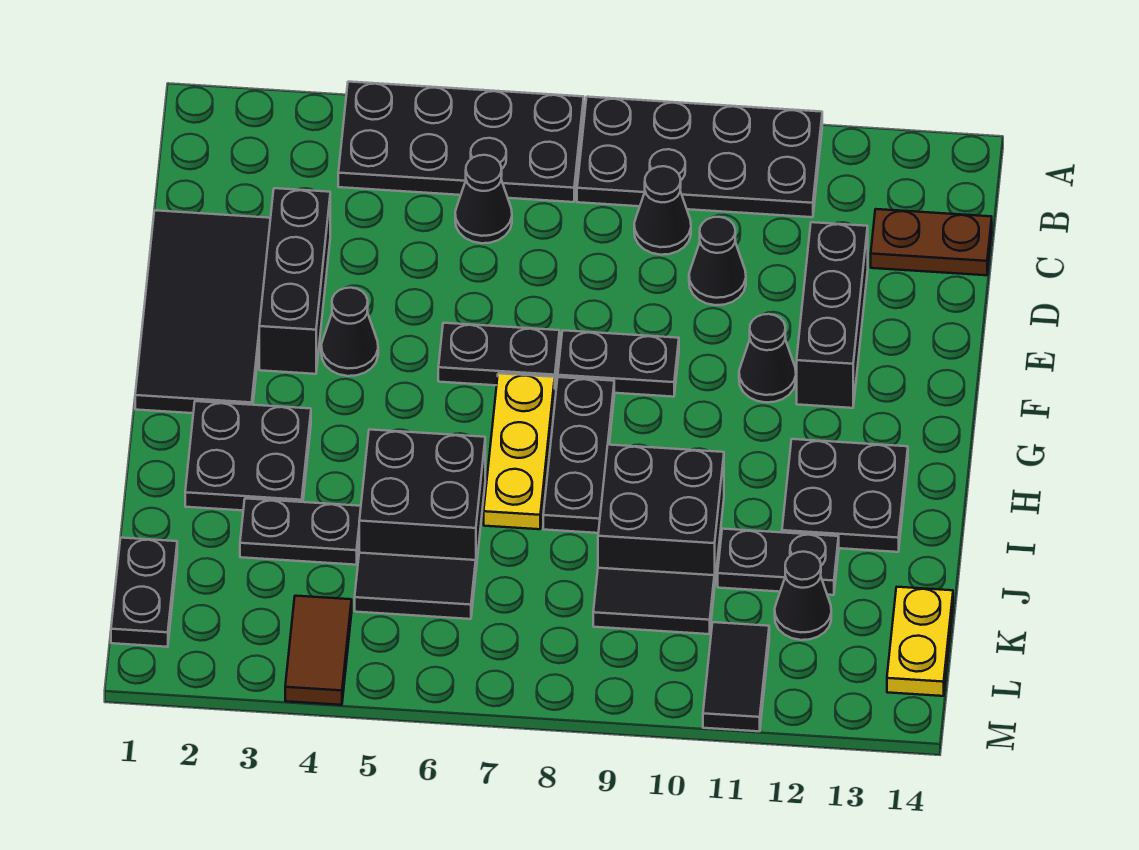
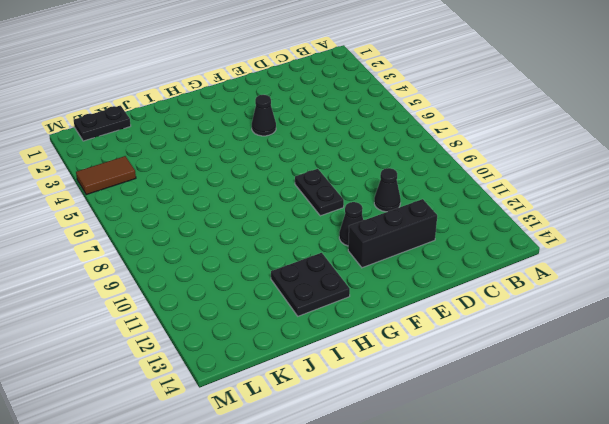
none -> black 2x4 plate [338,82,584,202]
none -> black 2x4 plate [577,97,822,217]
none -> black 1x1 cone [455,155,512,243]

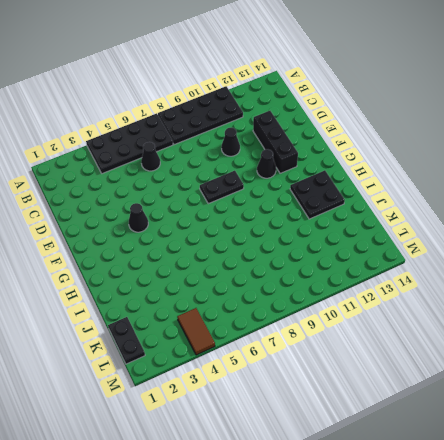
none -> black 1x1 cone [634,166,691,255]
none -> brown 1x2 plate [871,209,992,275]
none -> black 2x4 tile [135,210,271,413]

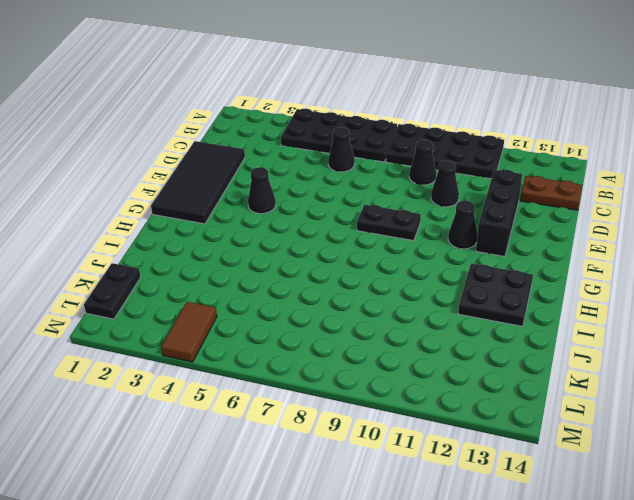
none -> black 1x3 brick [259,188,330,374]
none -> black 1x2 plate [438,323,560,385]
none -> yellow 1x3 plate [484,373,555,529]

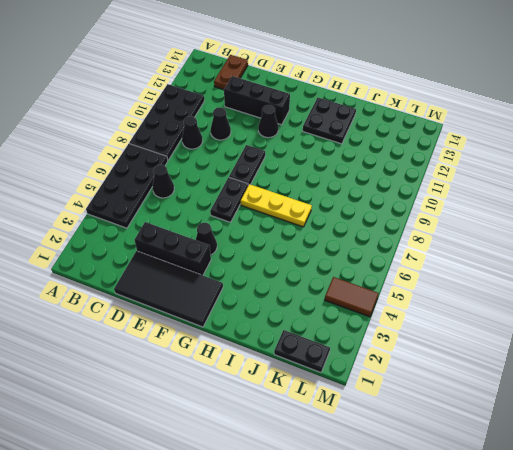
none -> black 1x3 plate [543,377,614,533]
none -> black 2x2 plate [185,401,311,510]
none -> black 2x2 brick [359,429,485,567]

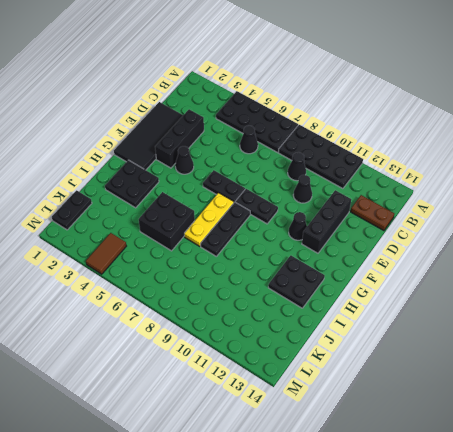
none -> black 2x2 brick [598,445,724,587]
none -> black 1x2 plate [240,498,361,565]
none -> black 1x2 plate [718,529,839,595]

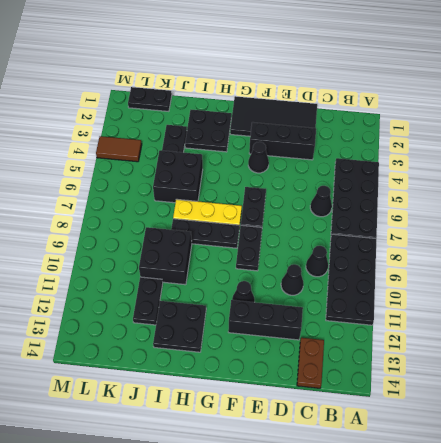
none -> black 1x2 tile [355,553,476,619]
none -> black 1x2 tile [593,568,714,634]
none -> black 1x1 cone [775,552,831,640]

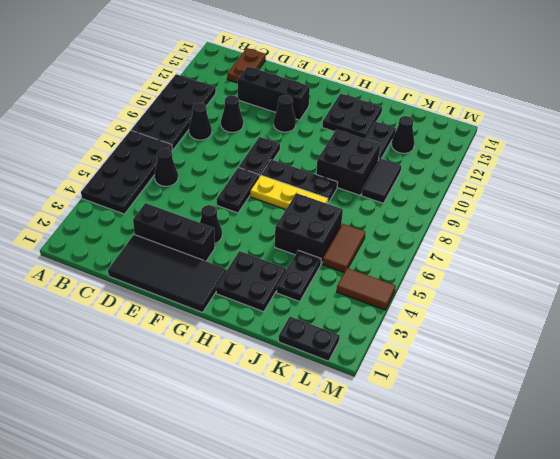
brown 1x2 tile [322,224,365,272] -> black 1x2 tile [355,553,476,619]
none -> yellow 1x2 plate [887,587,953,696]
none -> black 1x2 tile [703,622,769,731]

